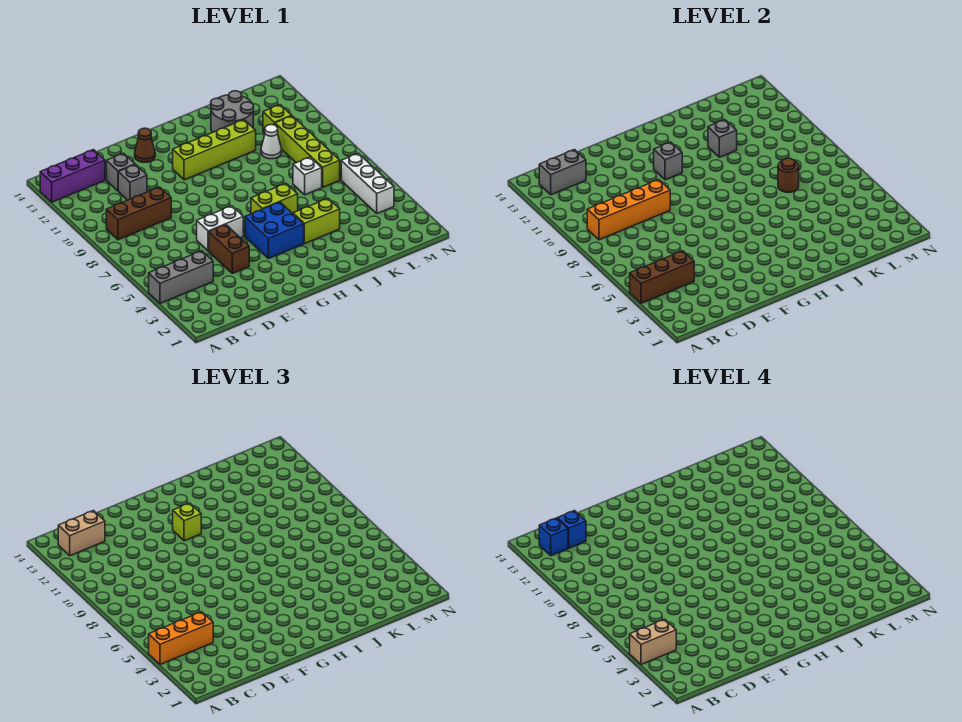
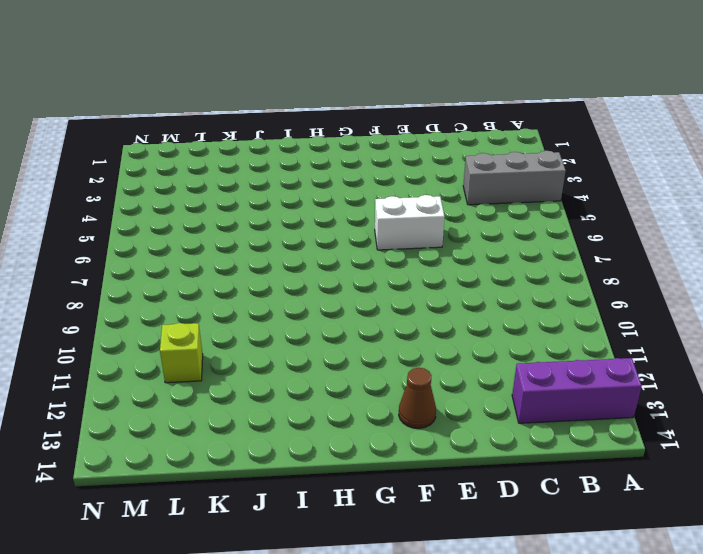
none -> brown 1x3 brick [106,187,171,240]
none -> grey 1x1 brick [118,165,147,200]
none -> grey 1x1 brick [106,153,135,191]
none -> brown 1x2 brick [209,225,249,273]

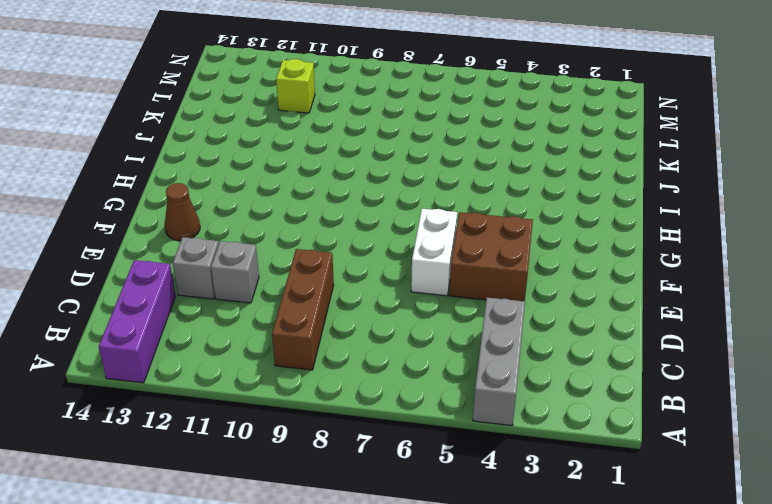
brown 2x2 brick [449,212,533,301] -> brown 1x2 brick [209,225,249,273]
none -> blue 2x2 brick [245,202,304,259]
none -> lime 1x4 brick [173,120,256,180]
none -> lime 1x2 brick [251,184,298,214]
none -> lime 1x2 brick [293,198,340,244]

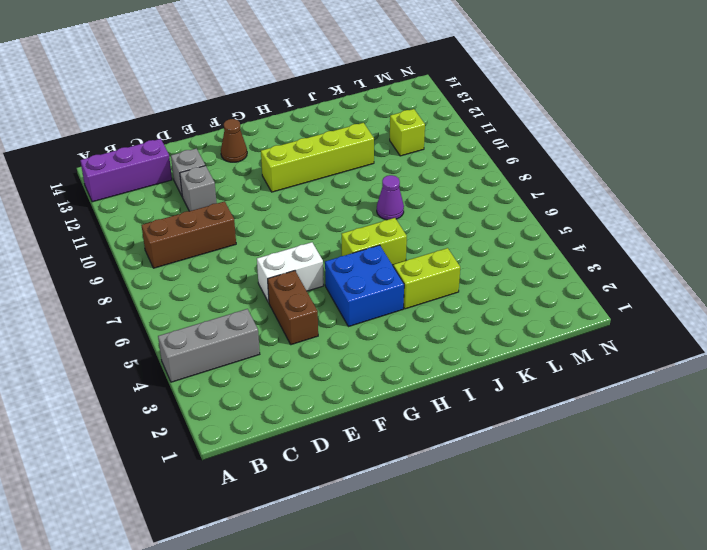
purple 1x1 cone [377,175,404,220] -> none
none -> grey 2x2 round brick [211,91,254,133]
none -> white 1x1 brick [293,157,322,195]
none -> white 1x1 cone [261,125,282,159]
none -> lime 1x4 brick [275,116,340,187]

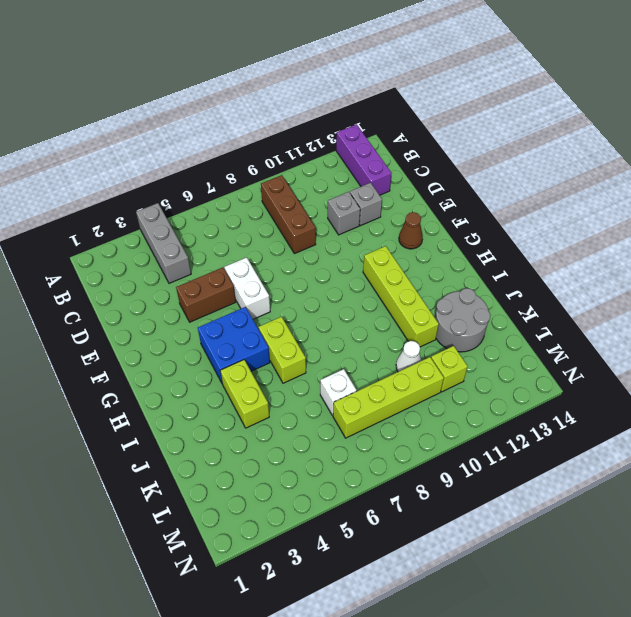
none -> white 1x3 brick [341,153,394,213]
none -> brown 1x3 brick [630,251,694,303]
none -> orange 1x4 brick [587,180,670,240]
none -> grey 1x2 brick [539,150,586,195]

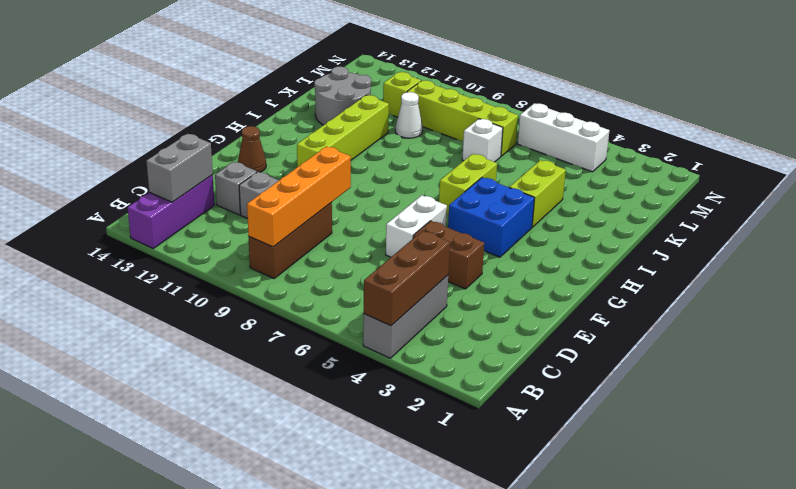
none -> grey 1x1 brick [654,142,682,180]
none -> grey 1x1 brick [708,120,737,157]
none -> brown 1x1 round brick [778,158,799,192]
none -> orange 1x3 brick [149,612,213,664]

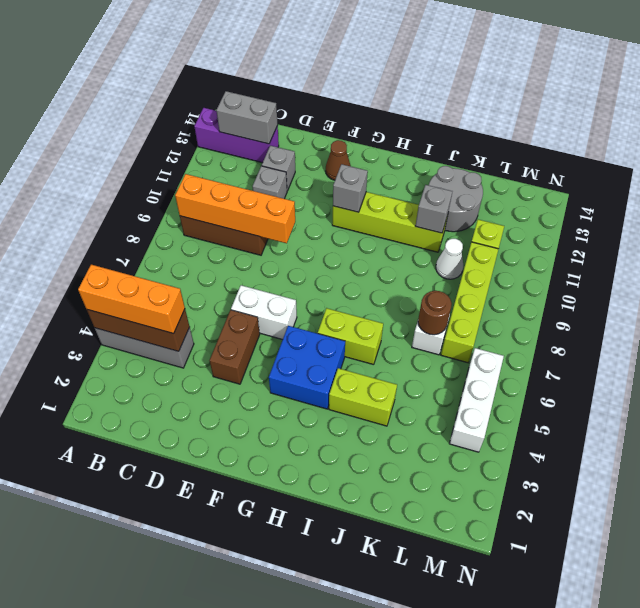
none -> tan 1x2 brick [58,511,105,556]
none -> lime 1x1 brick [173,503,201,541]
none -> tan 1x2 brick [630,619,676,664]
none -> blue 1x1 brick [539,518,568,556]

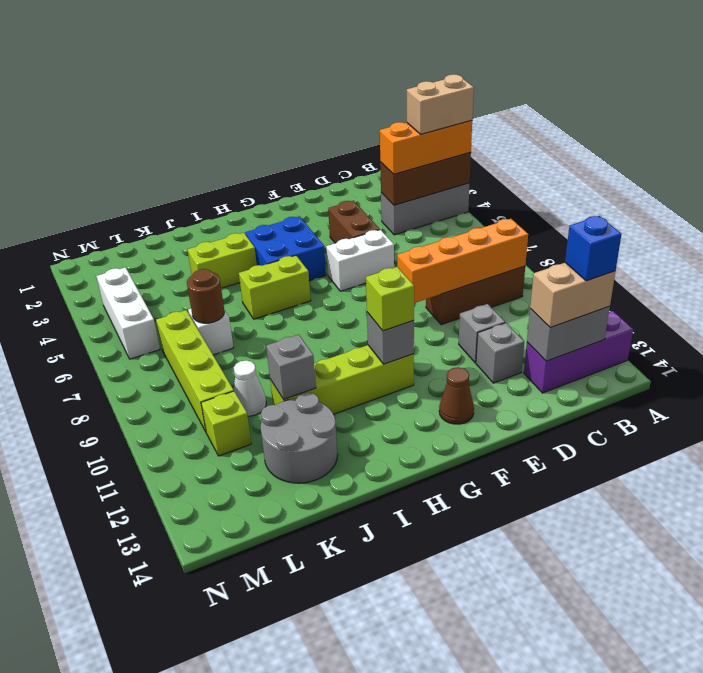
none -> blue 1x1 brick [557,511,586,548]

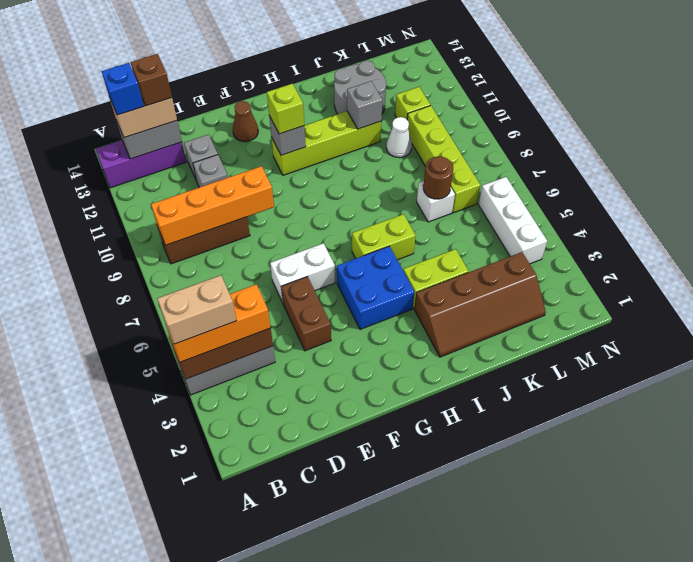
brown 1x1 brick [131,54,172,106] -> blue 1x1 brick [557,511,586,548]
brown 2x4 slope [414,252,546,357] -> none

